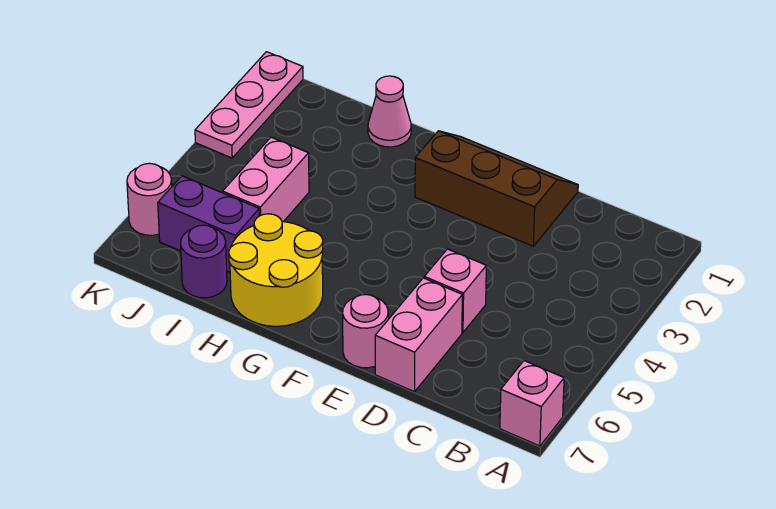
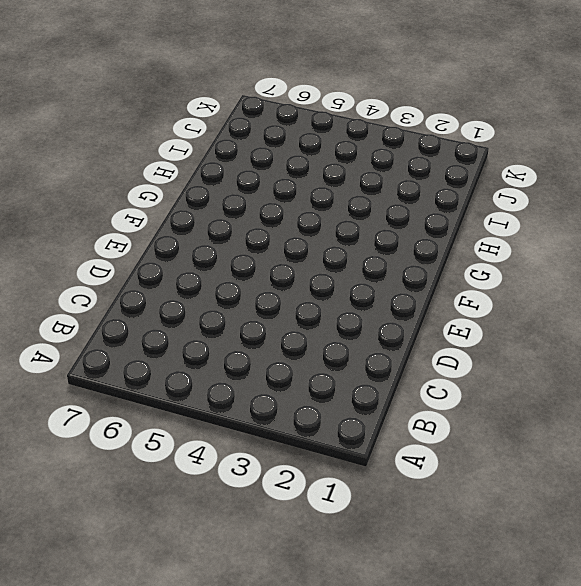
none -> pink 1x1 brick [500,361,564,446]
none -> brown 2x3 slope [415,131,578,246]
none -> pink 1x1 brick [424,249,486,332]

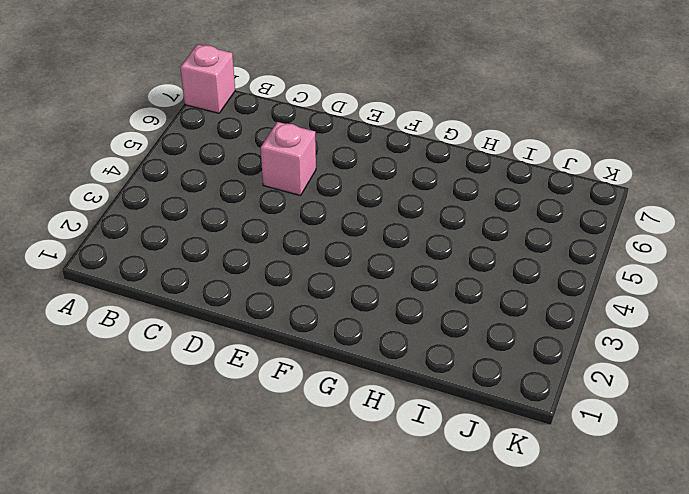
none -> brown 2x3 slope [415,131,578,246]
none -> pink 1x2 brick [375,278,462,392]
none -> pink 1x1 round brick [343,294,388,368]

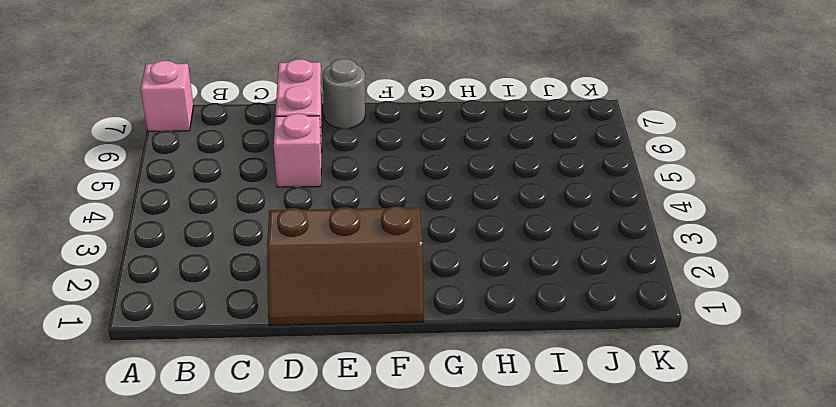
grey 1x1 round brick [323,59,365,128] -> pink 1x1 round brick [343,294,388,368]
none -> yellow 2x2 round brick [229,214,323,326]
none -> pink 1x1 cone [368,76,411,147]
none -> pink 1x2 brick [223,137,309,222]

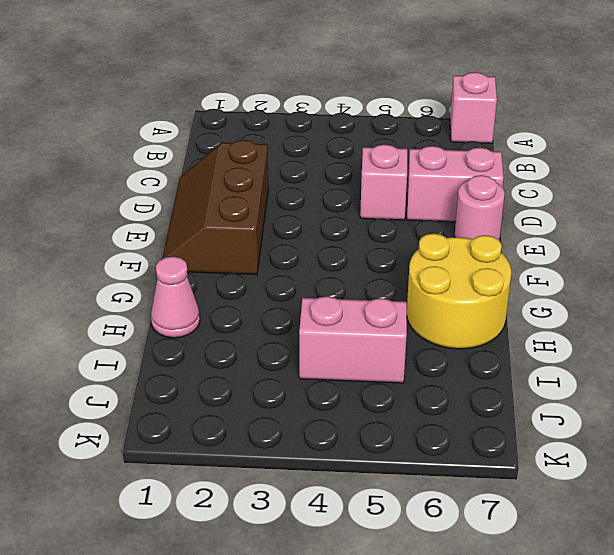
none -> purple 1x2 brick [158,176,259,272]
none -> purple 1x1 round brick [181,225,227,298]
none -> pink 1x3 plate [195,52,303,158]

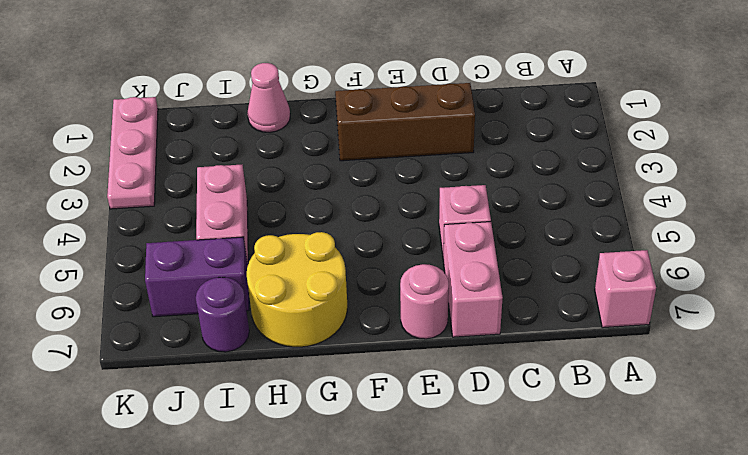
none -> pink 1x1 round brick [127,163,172,235]

